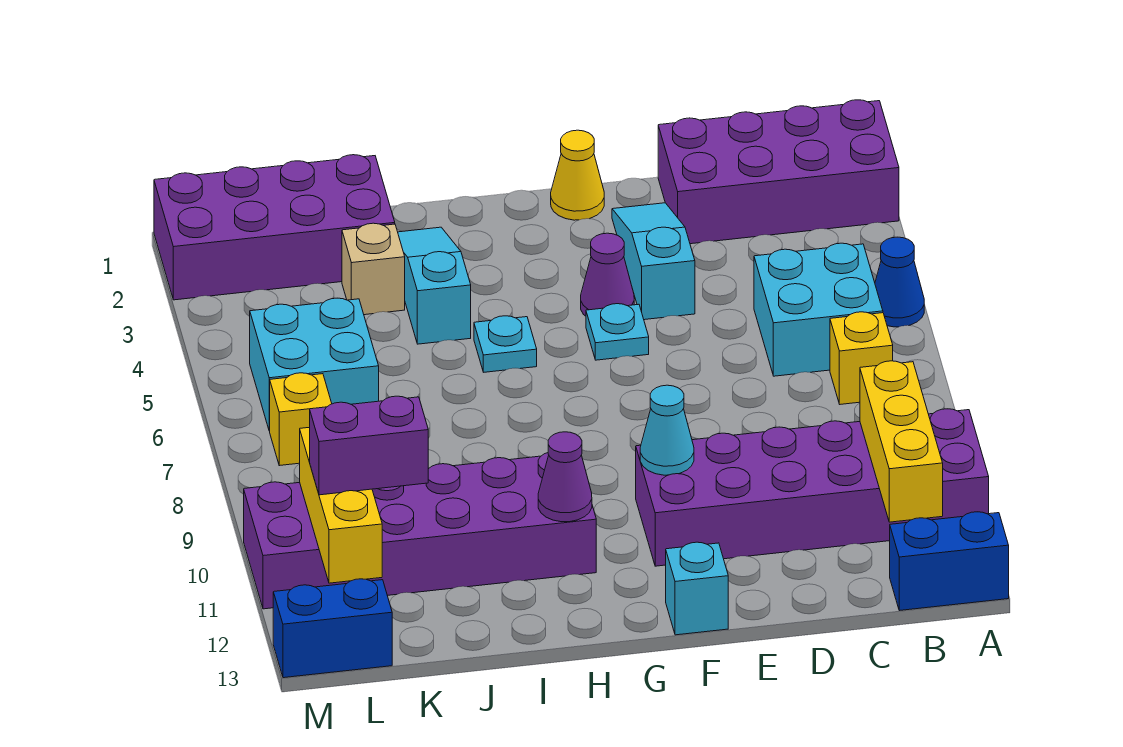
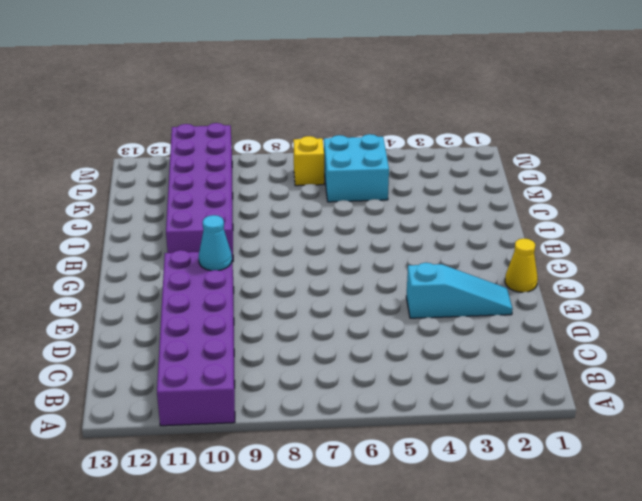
none -> purple 2x4 brick [658,100,899,244]
none -> blue 1x1 cone [875,237,924,327]
none -> blue 1x2 brick [890,512,1009,611]

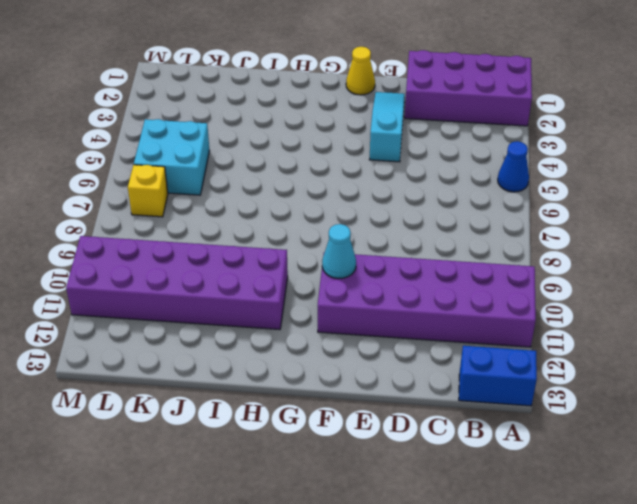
none -> cyan 2x2 brick [754,243,883,376]
none -> yellow 1x1 brick [830,312,893,404]
none -> purple 1x1 cone [581,233,634,316]

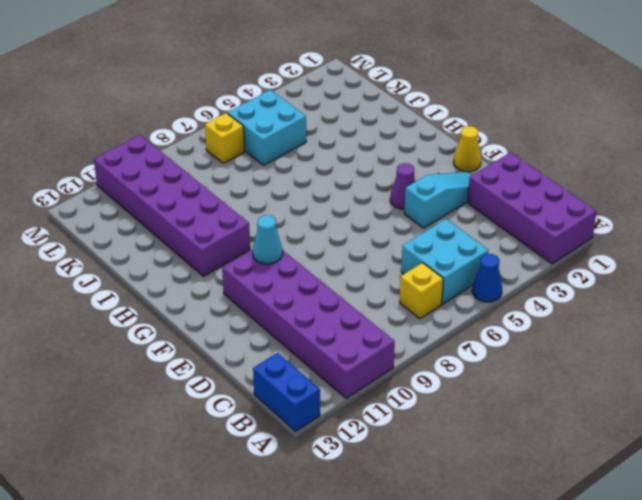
none -> cyan 1x1 plate [586,304,649,360]
none -> cyan 1x1 brick [666,542,728,635]
none -> cyan 1x1 plate [474,316,537,372]

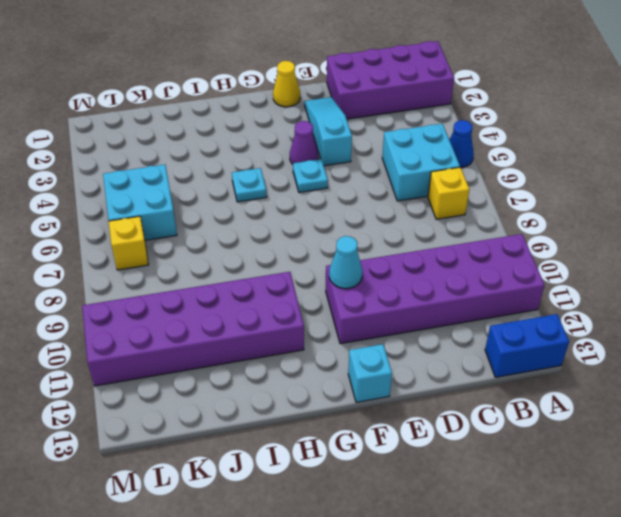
none -> cyan 1x3 slope [398,227,471,344]
none -> purple 2x4 brick [154,155,395,300]
none -> tan 1x1 brick [342,223,405,315]

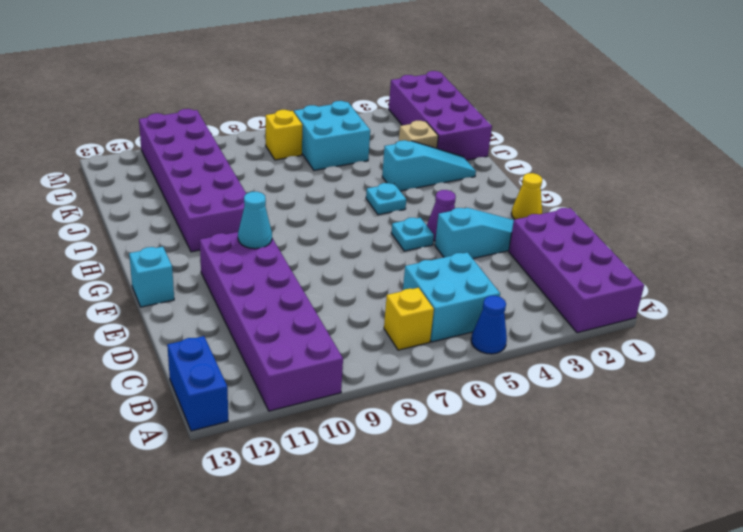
none -> blue 1x2 brick [273,579,392,678]
none -> yellow 1x3 brick [860,361,943,522]
none -> purple 1x1 cone [538,432,592,522]

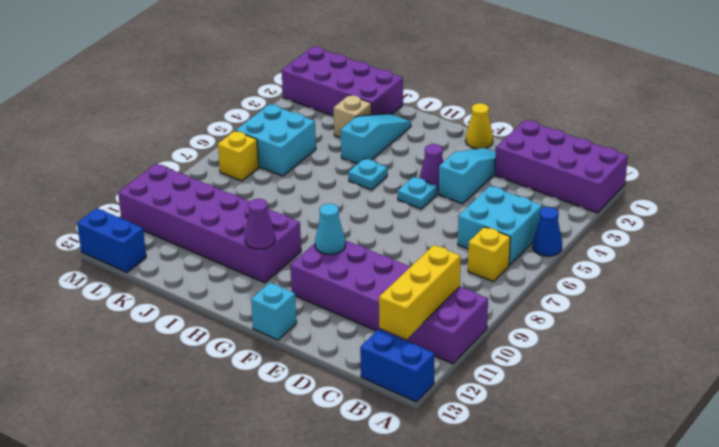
none -> yellow 1x3 brick [300,427,382,583]
none -> purple 1x2 brick [310,396,429,495]

